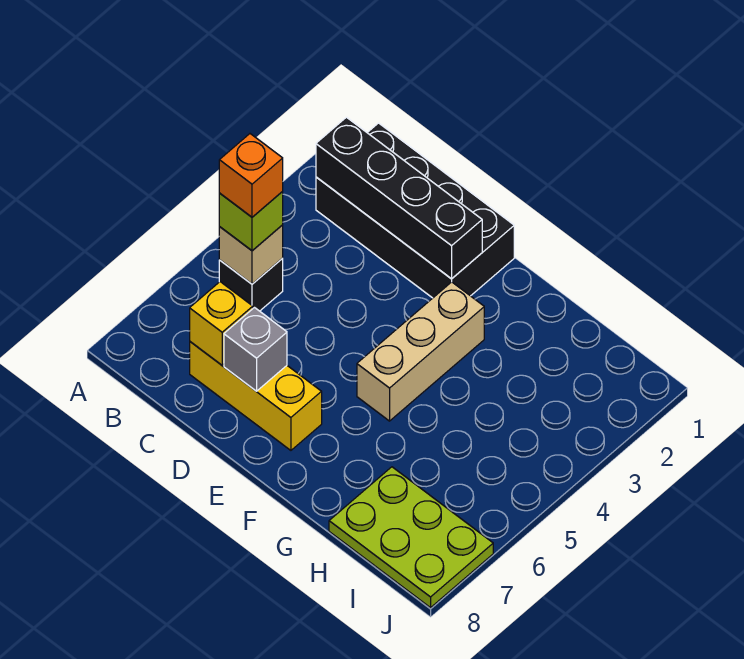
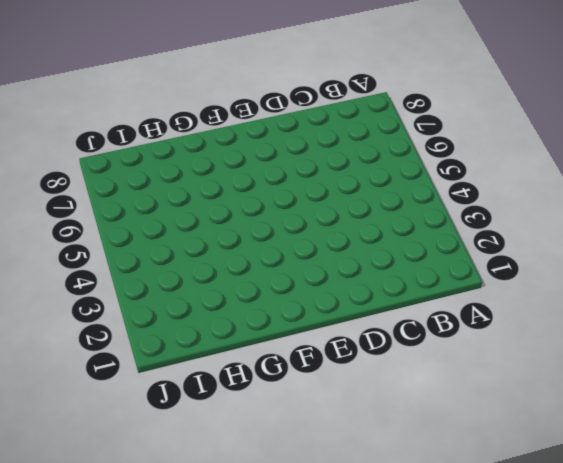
none -> black 2x4 brick [316,123,514,298]
none -> black 1x1 brick [219,258,283,311]

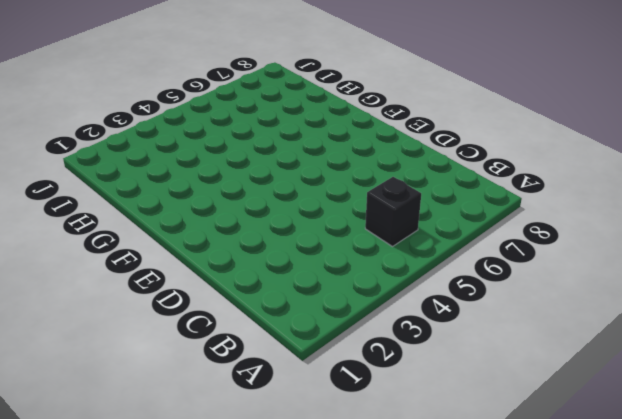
none -> black 2x4 brick [316,123,514,298]
none -> yellow 1x3 brick [190,342,322,450]

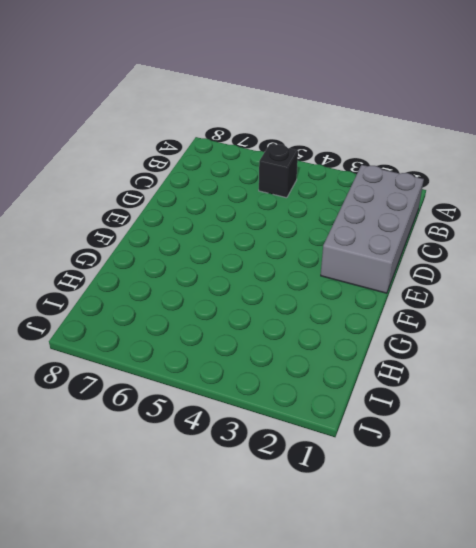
grey 2x4 brick [321,165,424,293] -> black 2x4 brick [316,123,514,298]
none -> yellow 1x3 brick [190,342,322,450]
none -> tan 1x3 brick [357,282,484,421]

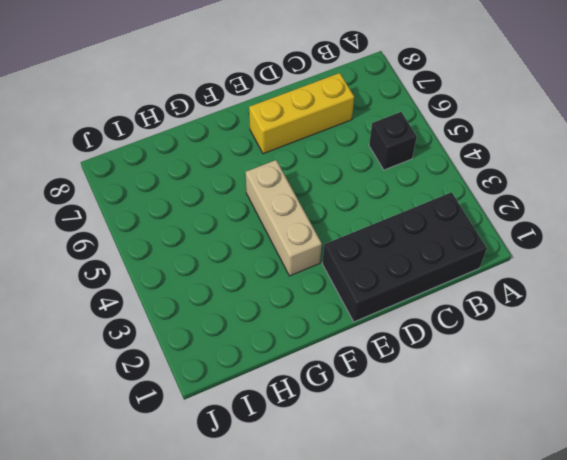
none -> lime 2x3 plate [329,467,493,608]
none -> black 1x4 brick [316,117,482,279]

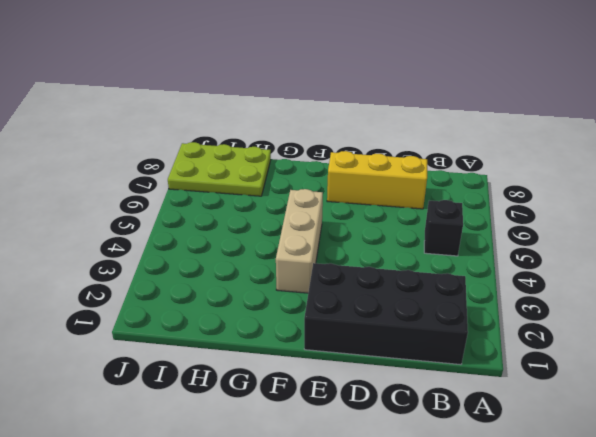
none -> black 1x4 brick [316,117,482,279]
none -> tan 1x1 brick [219,225,283,284]

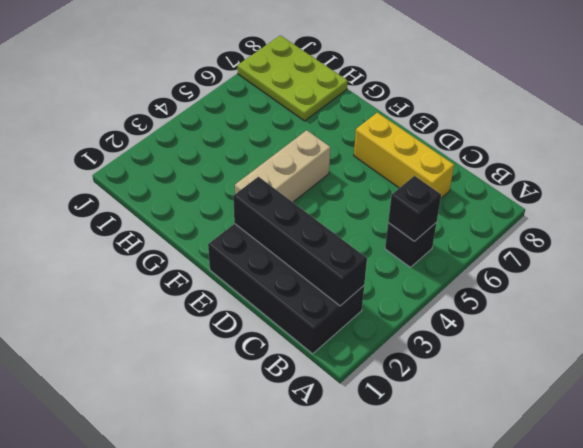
black 1x1 brick [388,176,441,241] -> tan 1x1 brick [219,225,283,284]
none -> yellow 1x1 brick [190,282,253,365]
none -> grey 1x1 brick [224,308,287,391]

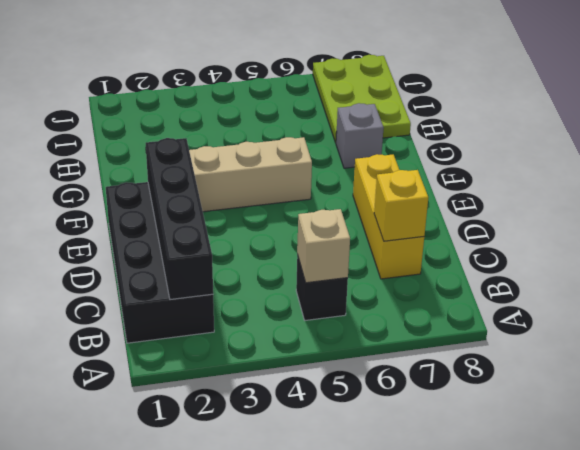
grey 1x1 brick [336,103,384,168] -> grey 1x1 brick moved to [224,308,287,391]
none -> lime 1x1 brick [219,192,283,251]
none -> orange 1x1 brick [219,134,283,217]

